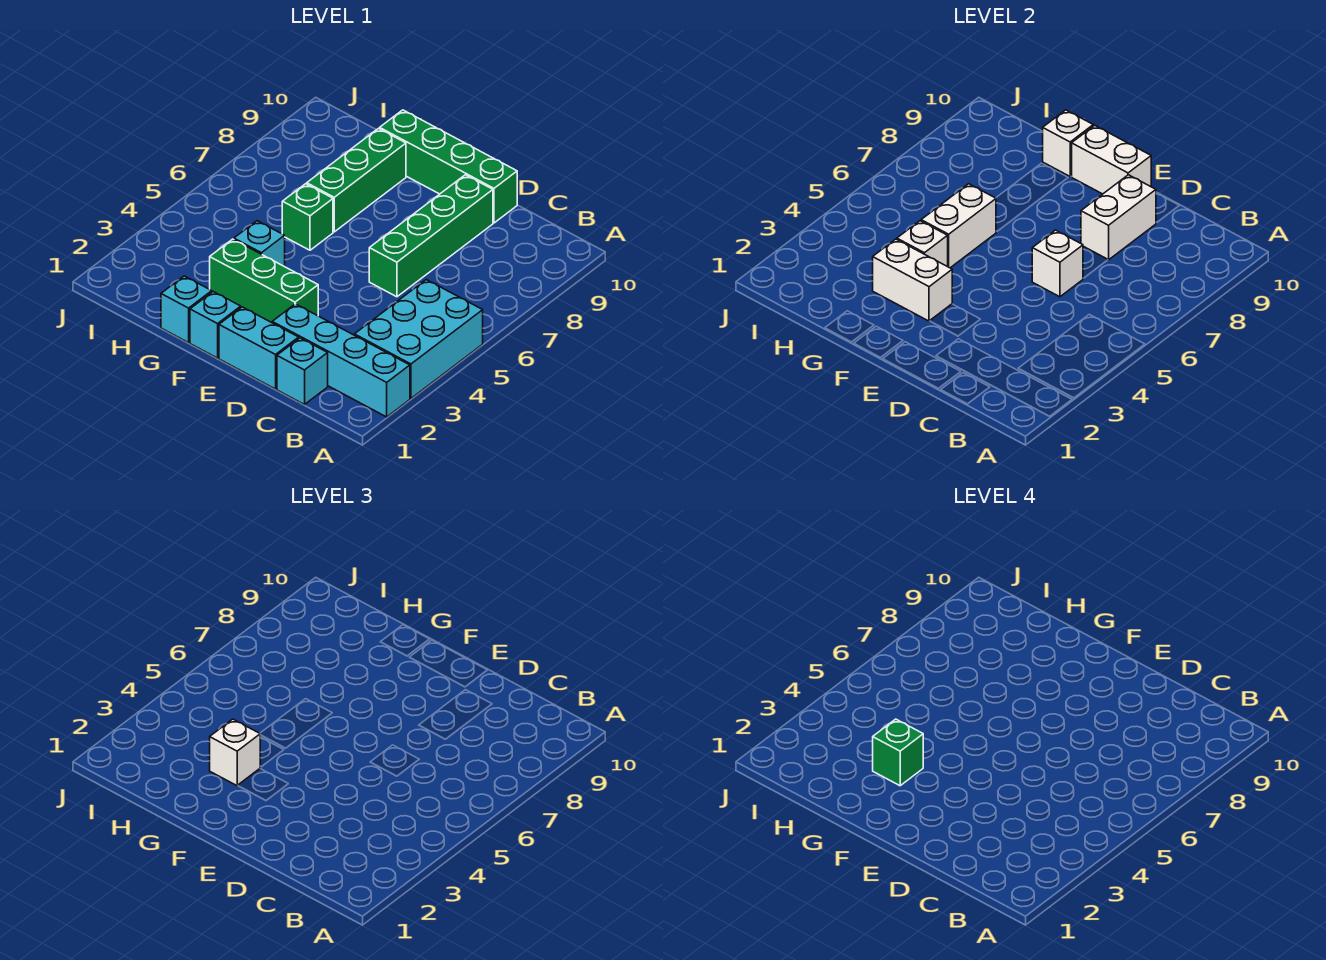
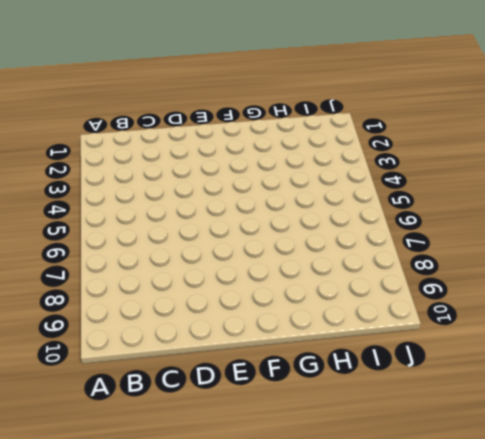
none -> cyan 1x4 brick [272,304,410,417]
none -> cyan 2x3 brick [354,280,483,398]
none -> cyan 1x1 brick [277,338,328,405]

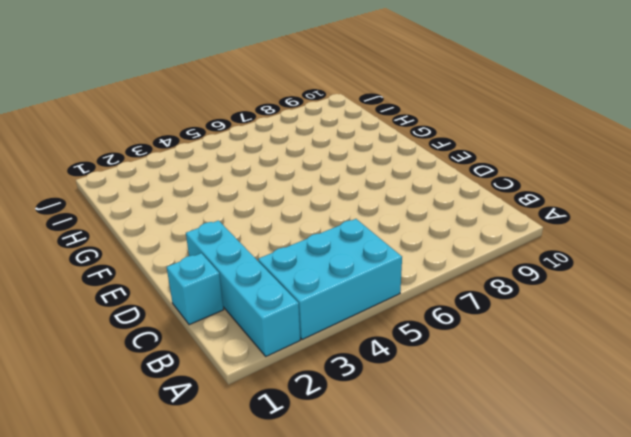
none -> cyan 1x2 brick [219,307,299,389]
none -> green 1x4 brick [369,175,493,297]
none -> green 1x4 brick [380,110,517,223]

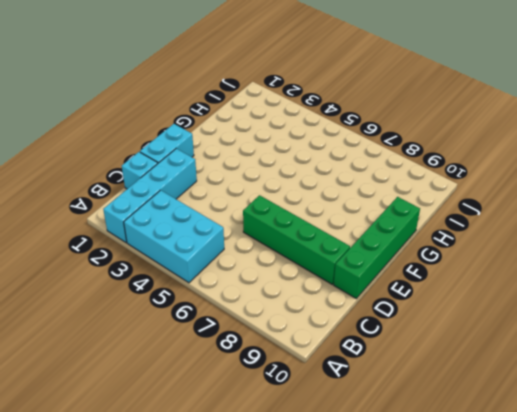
none -> green 1x3 brick [210,239,318,323]
none -> cyan 1x1 brick [190,292,241,358]
none -> cyan 1x1 brick [161,276,212,343]

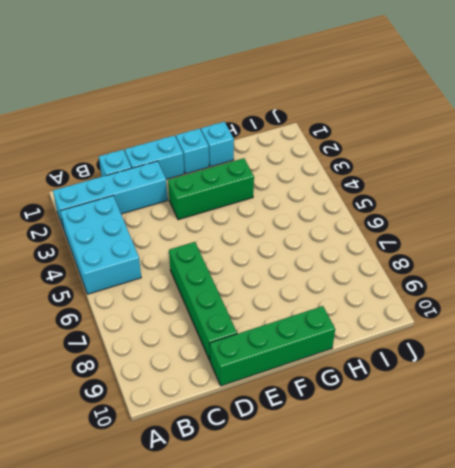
none -> cyan 1x1 brick [234,221,285,267]
none -> green 1x1 brick [282,184,333,250]
none -> green 1x3 brick [307,129,406,232]

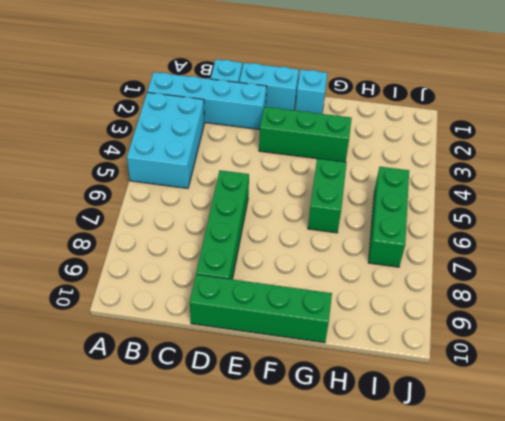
green 1x2 brick [308,159,347,233] -> green 1x1 brick [282,184,333,250]
green 1x3 brick [368,167,409,267] -> green 1x3 brick moved to [307,129,406,232]
none -> cyan 1x1 brick [161,276,212,343]
none -> cyan 1x1 brick [234,221,285,267]
none -> white 1x1 brick [1032,230,1083,297]

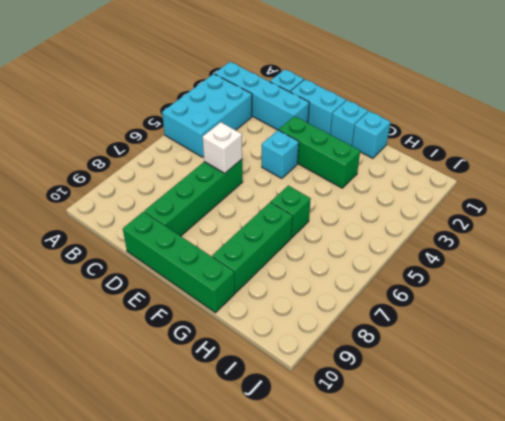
cyan 1x1 brick [262,130,299,178] -> cyan 1x1 brick moved to [234,221,285,267]
none -> white 1x2 brick [1081,175,1156,260]
none -> white 1x2 brick [1072,125,1151,194]
none -> white 1x2 brick [873,239,952,321]

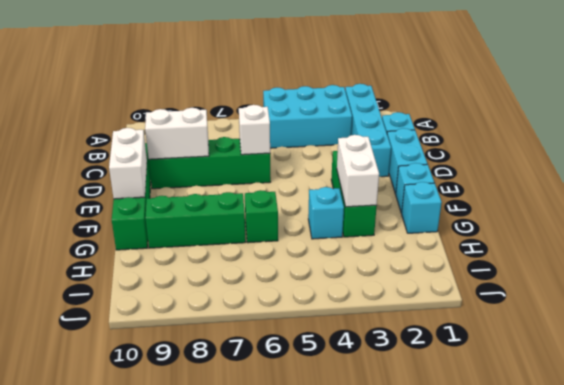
none -> white 1x1 brick [897,221,948,267]
none -> white 1x2 brick [921,184,996,268]
none -> white 1x1 brick [1043,110,1093,176]

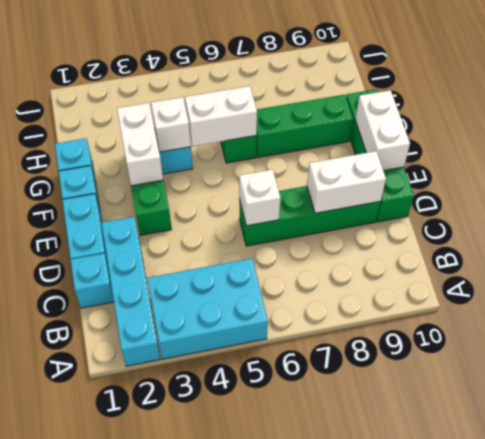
none -> white 1x1 brick [1043,110,1093,176]
none -> white 1x1 brick [210,719,260,786]
none -> green 1x1 brick [873,719,923,786]

